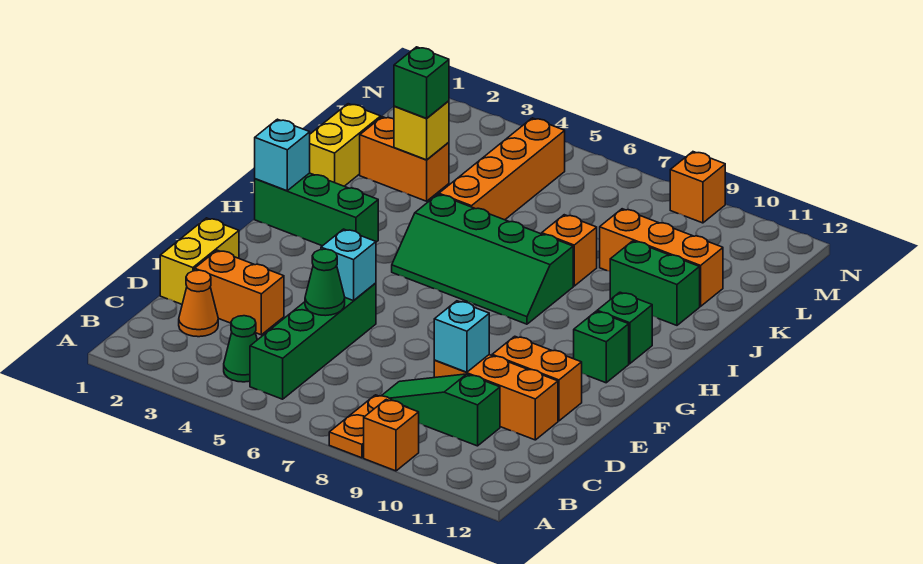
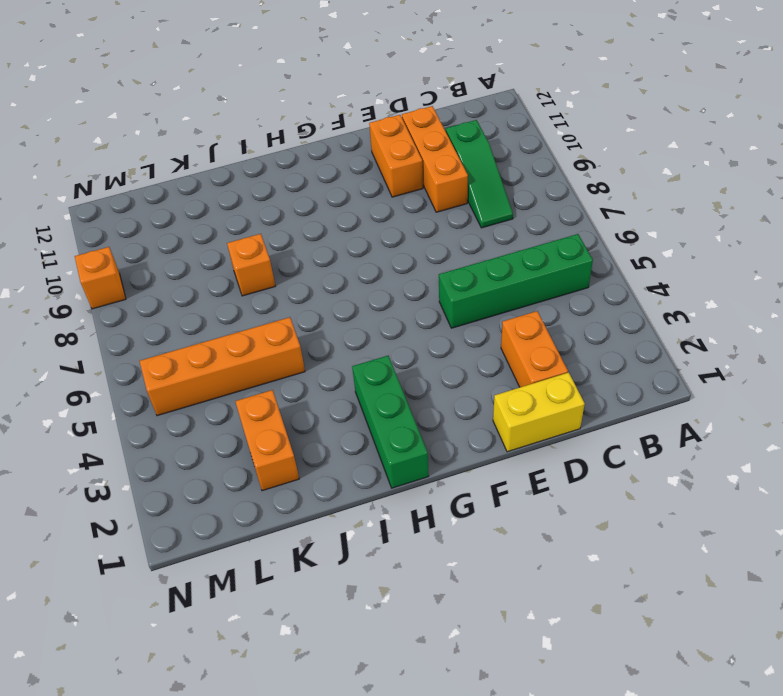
none -> orange 1x2 plate [329,395,408,458]
none -> orange 1x1 brick [364,400,419,471]
none -> green 1x1 cone [224,316,257,382]

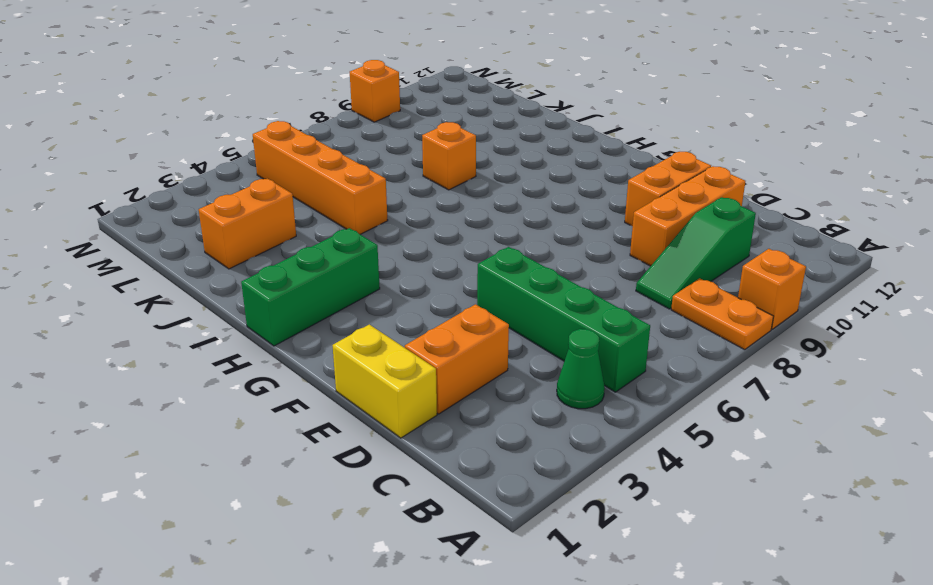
none -> orange 1x1 cone [179,270,218,337]
none -> green 1x1 brick [574,311,629,383]
none -> green 2x4 slope [392,194,573,324]

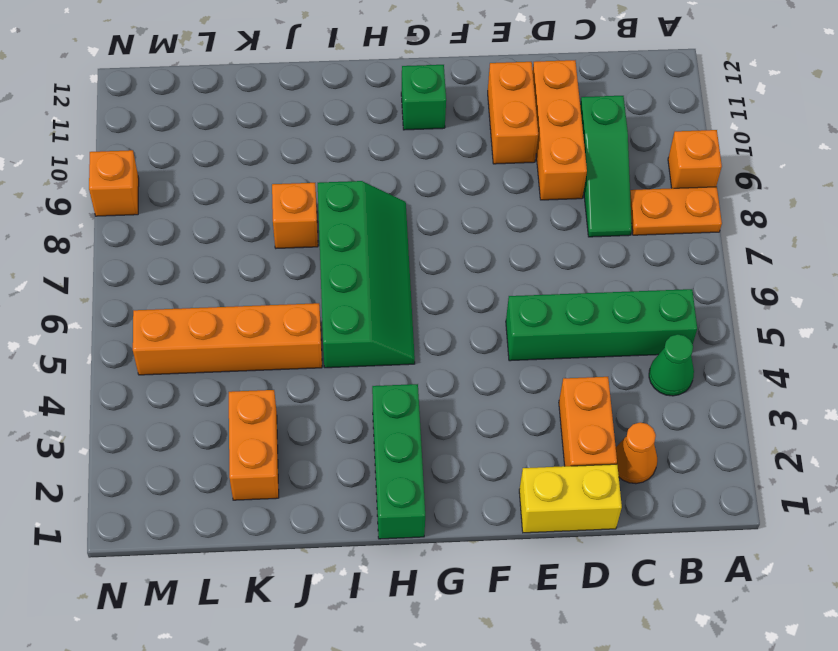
none -> green 1x1 brick [597,292,652,364]
none -> yellow 1x2 brick [310,104,381,186]
none -> green 1x2 brick [610,241,700,325]

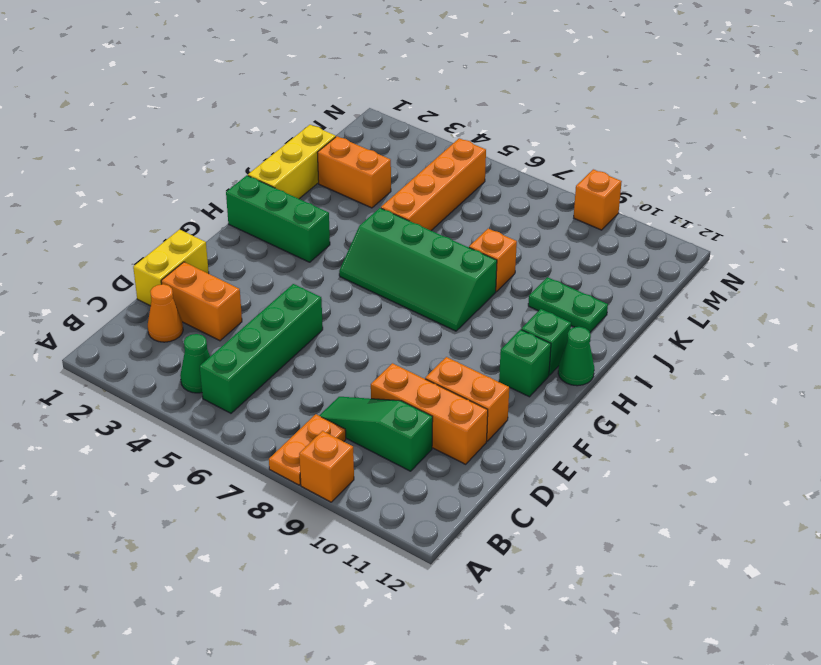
green 1x1 cone [558,327,594,386] -> green 1x1 cone moved to [305,249,345,316]
yellow 1x3 brick [248,125,336,199] -> yellow 1x2 brick [310,104,381,186]
green 1x2 plate [528,277,608,332] -> green 1x2 brick [610,241,700,325]
none -> orange 1x3 brick [600,209,723,306]
none -> cyan 1x1 brick [434,301,489,372]
none -> cyan 1x1 brick [321,229,376,301]

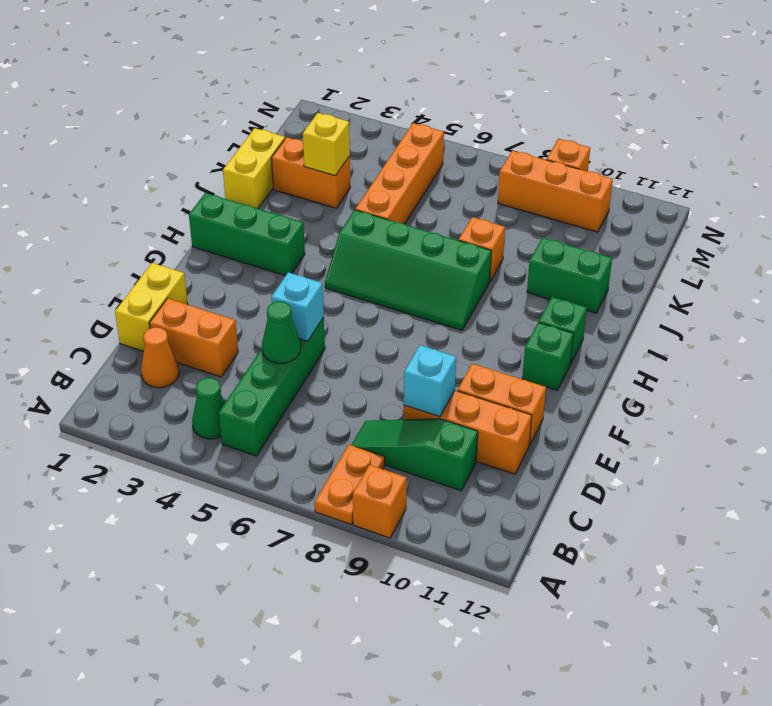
orange 1x3 brick [498,151,613,232] -> orange 1x3 brick moved to [600,209,723,306]
none -> cyan 1x1 brick [255,119,310,191]
none -> green 1x1 brick [394,47,449,118]

